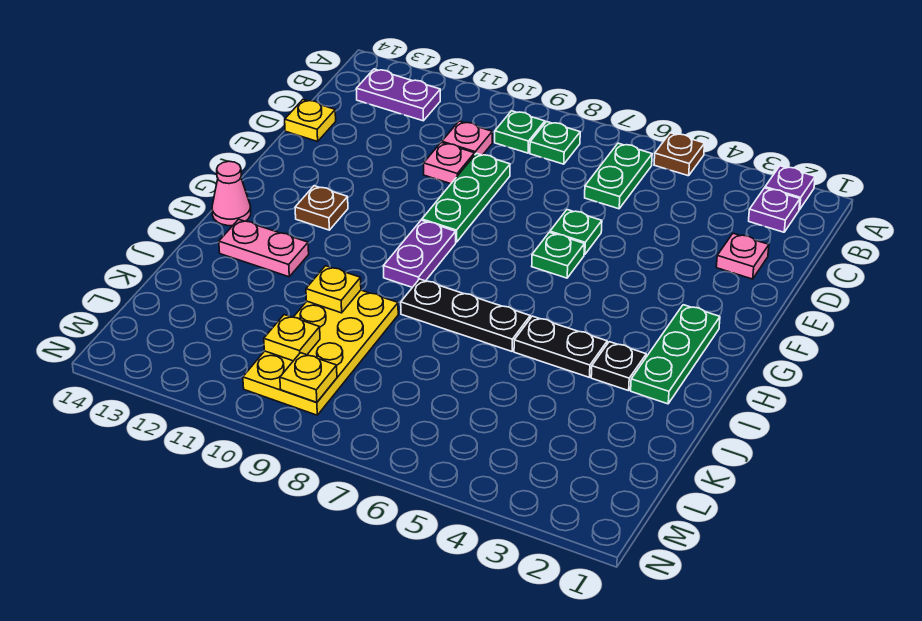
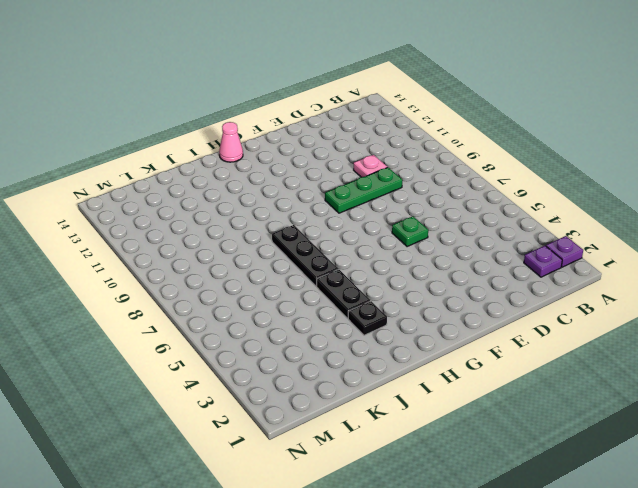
none -> brown 1x1 plate [654,133,705,176]
none -> green 1x2 plate [585,143,652,209]
none -> green 1x1 plate [530,122,580,164]

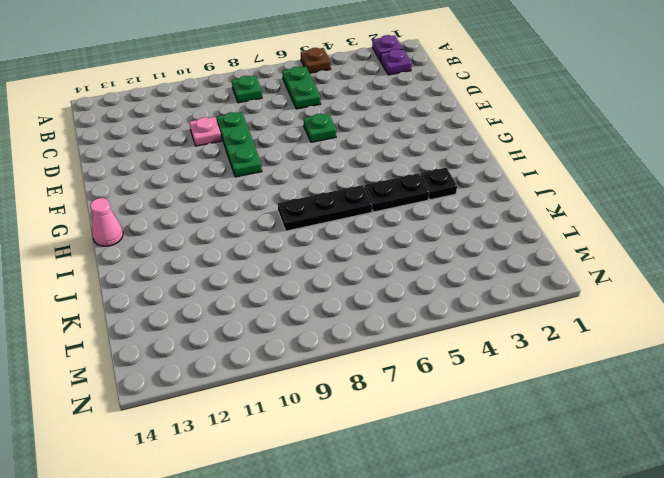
none -> green 1x1 plate [495,111,545,153]
none -> purple 1x2 plate [356,69,440,121]
none -> pink 1x1 plate [442,121,492,155]

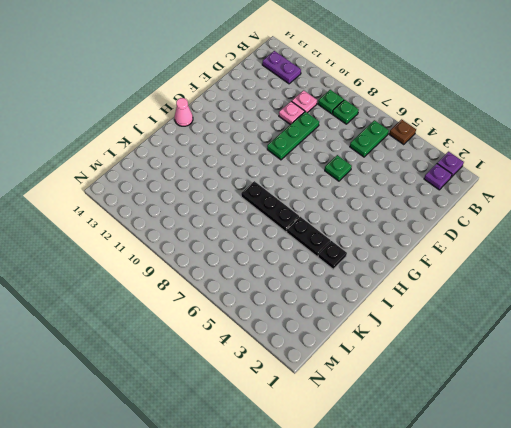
none -> pink 1x1 plate [716,233,769,279]
none -> yellow 1x1 plate [285,100,336,141]
none -> green 1x1 plate [532,232,584,278]

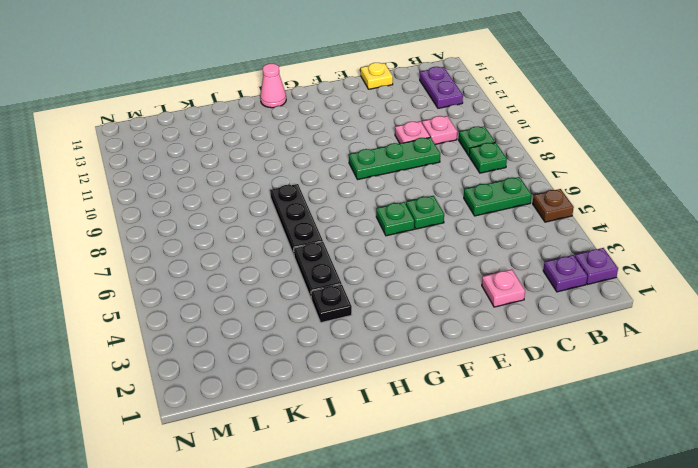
none -> green 1x3 plate [631,305,720,404]
none -> purple 1x2 plate [383,220,456,287]
none -> brown 1x1 plate [295,186,348,230]

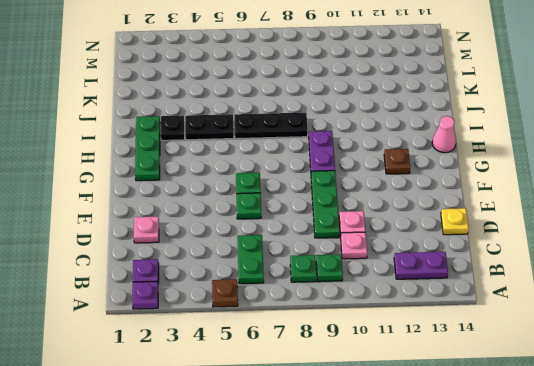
none -> pink 1x2 plate [219,219,309,277]
none -> yellow 2x4 plate [243,290,398,415]
none -> yellow 1x1 plate [306,266,361,313]

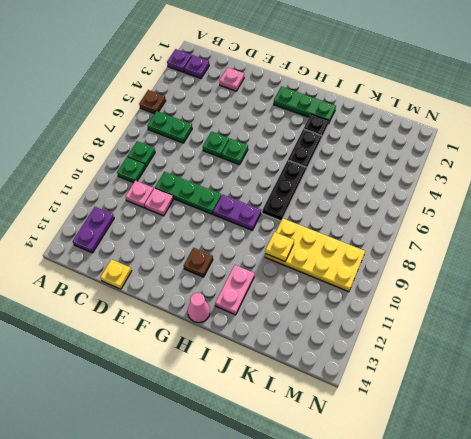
none -> yellow 1x1 plate [264,315,320,361]
none -> yellow 1x1 plate [280,353,337,403]

